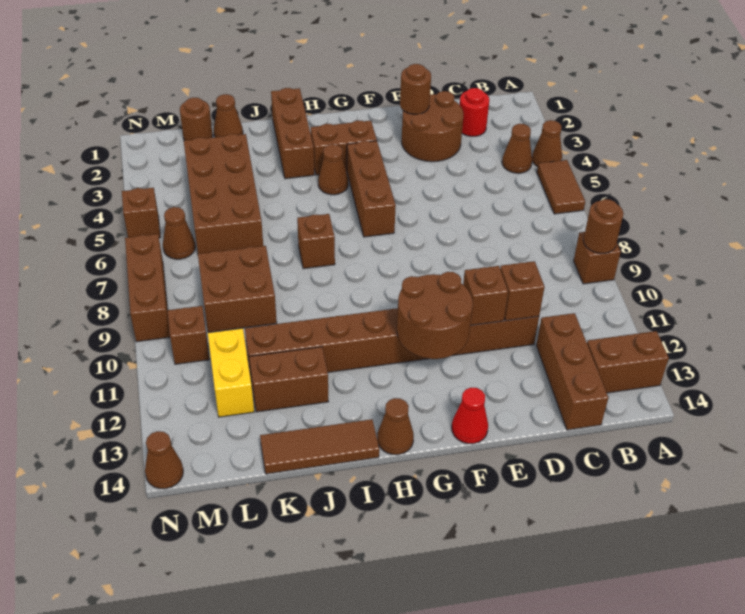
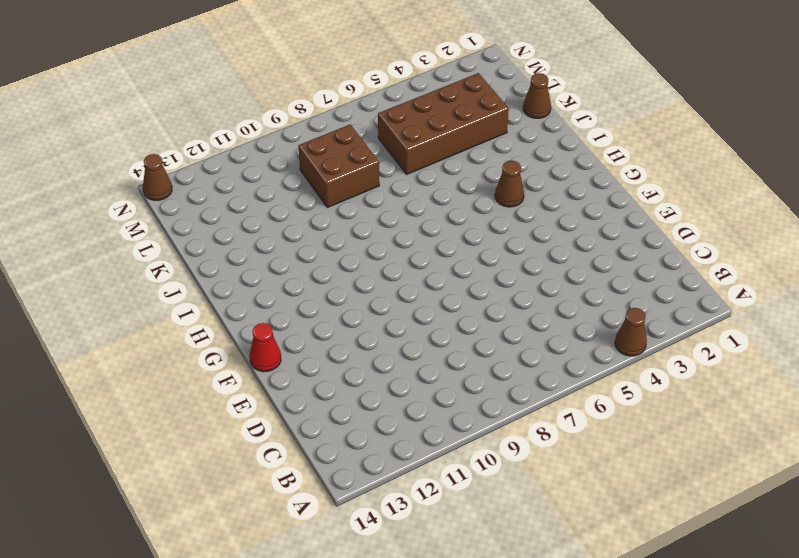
none -> brown 1x2 tile [537,160,585,214]
none -> brown 1x1 brick [574,232,621,284]
none -> brown 1x2 brick [587,331,669,393]
none -> brown 1x1 cone [502,124,532,173]

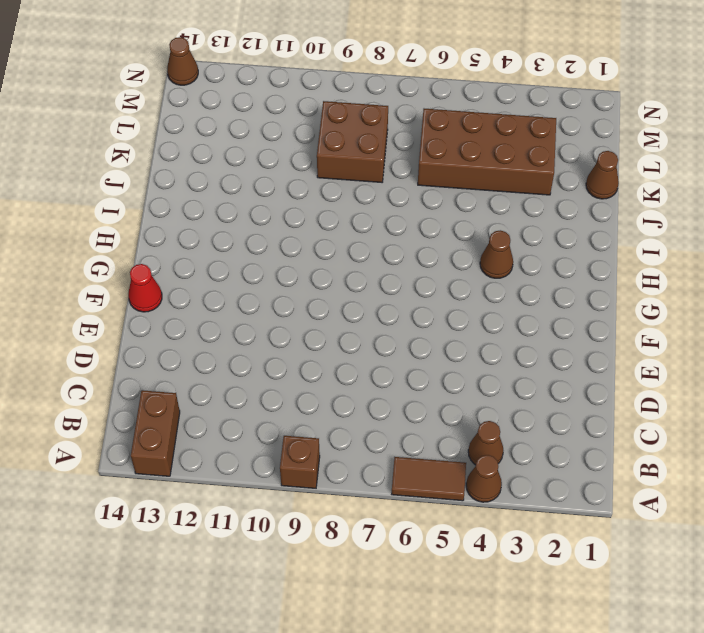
none -> red 1x1 round brick [460,88,489,136]
none -> brown 1x3 brick [536,313,608,430]
none -> brown 2x2 round brick [402,91,463,162]
none -> brown 1x8 brick [245,308,539,376]

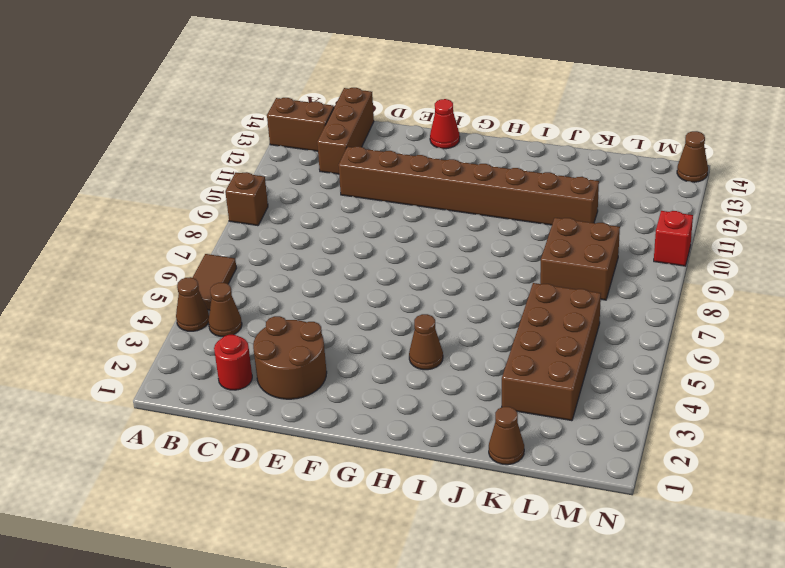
red 1x1 brick [654,211,693,266] -> none
none -> brown 1x2 brick [311,120,377,175]
none -> brown 1x3 brick [347,141,396,237]
none -> brown 1x1 cone [377,398,414,455]
none -> brown 1x3 brick [271,88,314,179]

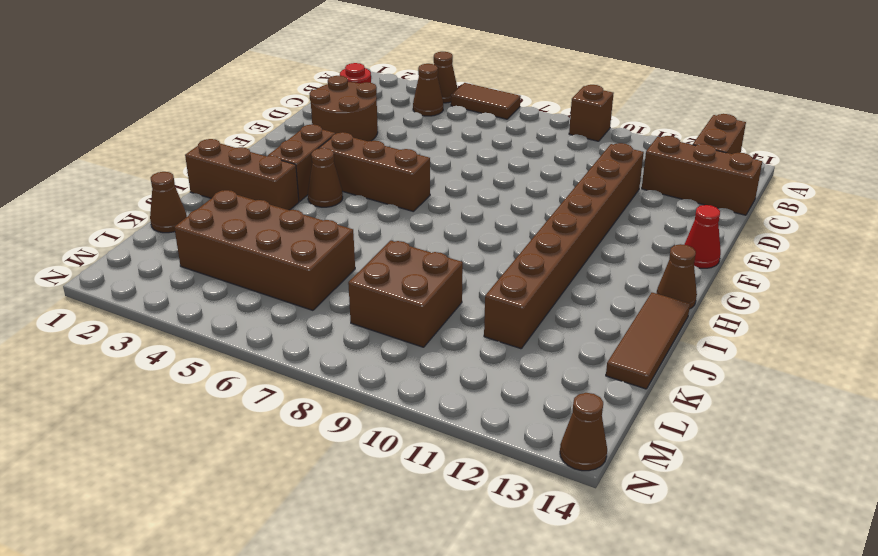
none -> brown 1x1 brick [297,214,335,269]
none -> brown 1x2 brick [249,347,329,412]
none -> brown 1x1 round brick [180,97,213,141]
none -> yellow 1x2 brick [208,328,254,417]

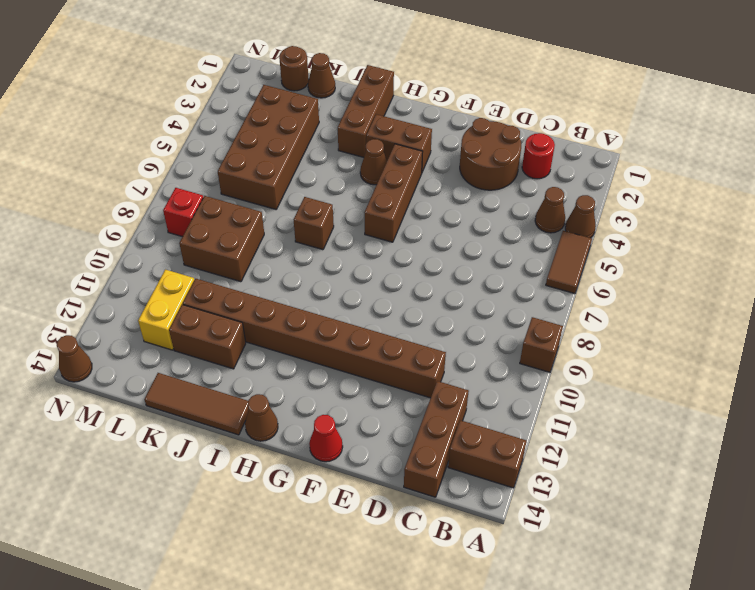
red 1x1 brick [163,188,203,237] -> none
none -> brown 1x1 cone [163,207,195,259]
none -> brown 1x1 brick [168,306,209,364]
none -> brown 1x1 brick [122,188,161,238]
none -> brown 1x3 brick [125,234,170,342]

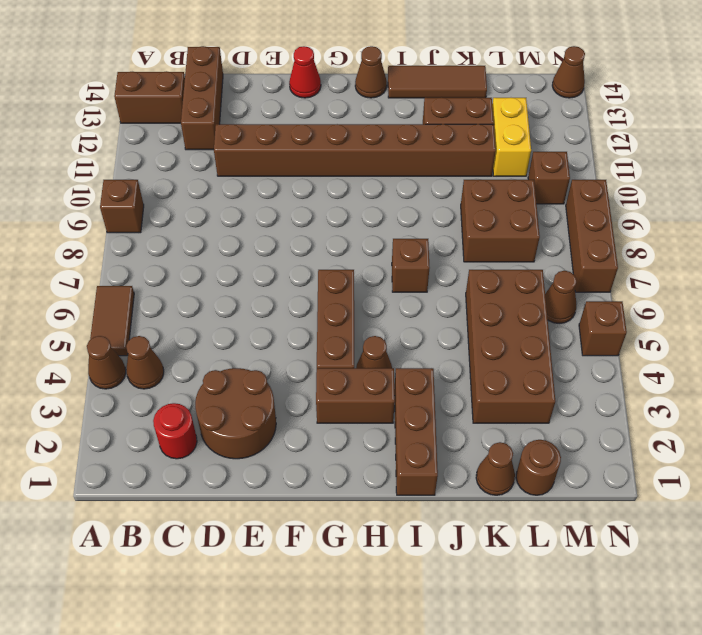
none -> brown 1x1 round brick [583,199,624,253]
none -> brown 1x1 brick [500,261,544,321]
none -> brown 1x1 round brick [400,64,431,114]
none -> brown 1x1 brick [463,266,508,325]

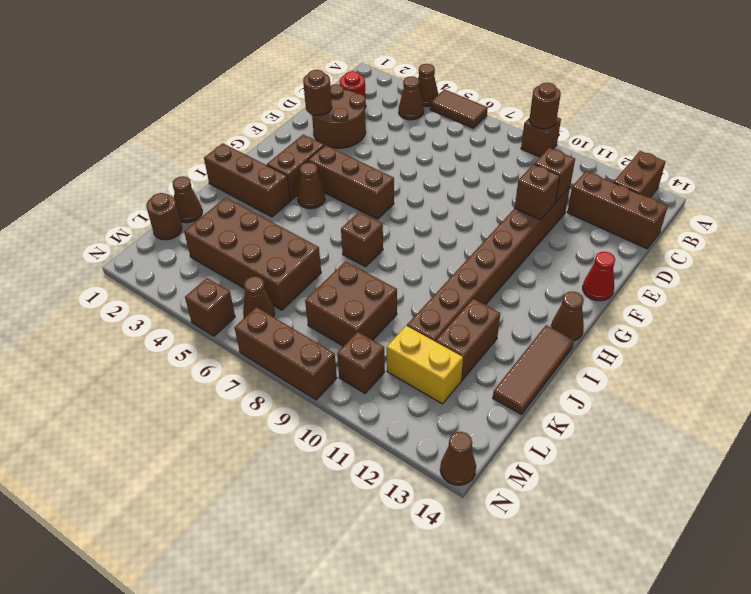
none -> brown 2x2 round brick [397,272,473,359]

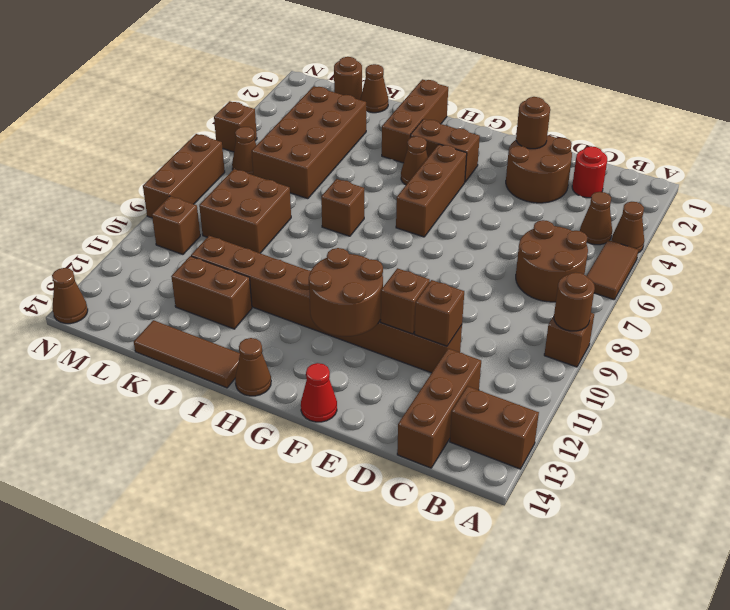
brown 2x2 round brick [516,220,588,302] -> none
none -> yellow 1x2 brick [208,328,254,417]

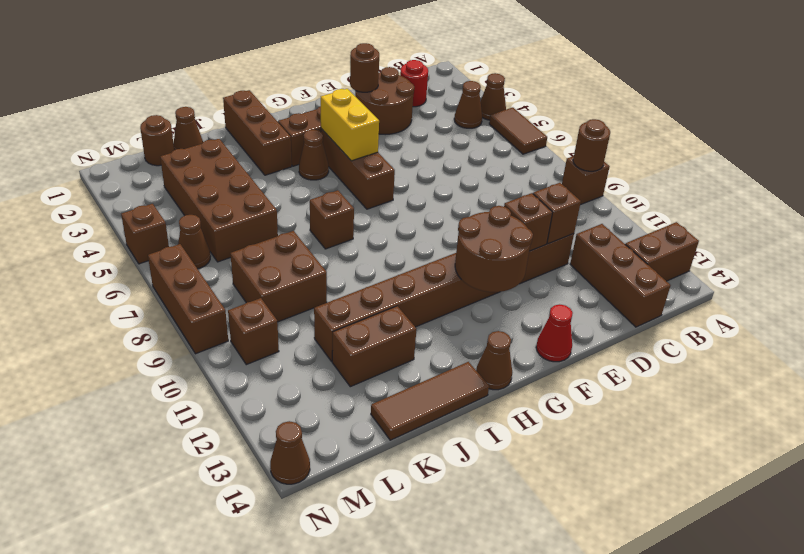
yellow 1x2 brick [321,89,379,161] -> yellow 1x2 brick moved to [208,328,254,417]

